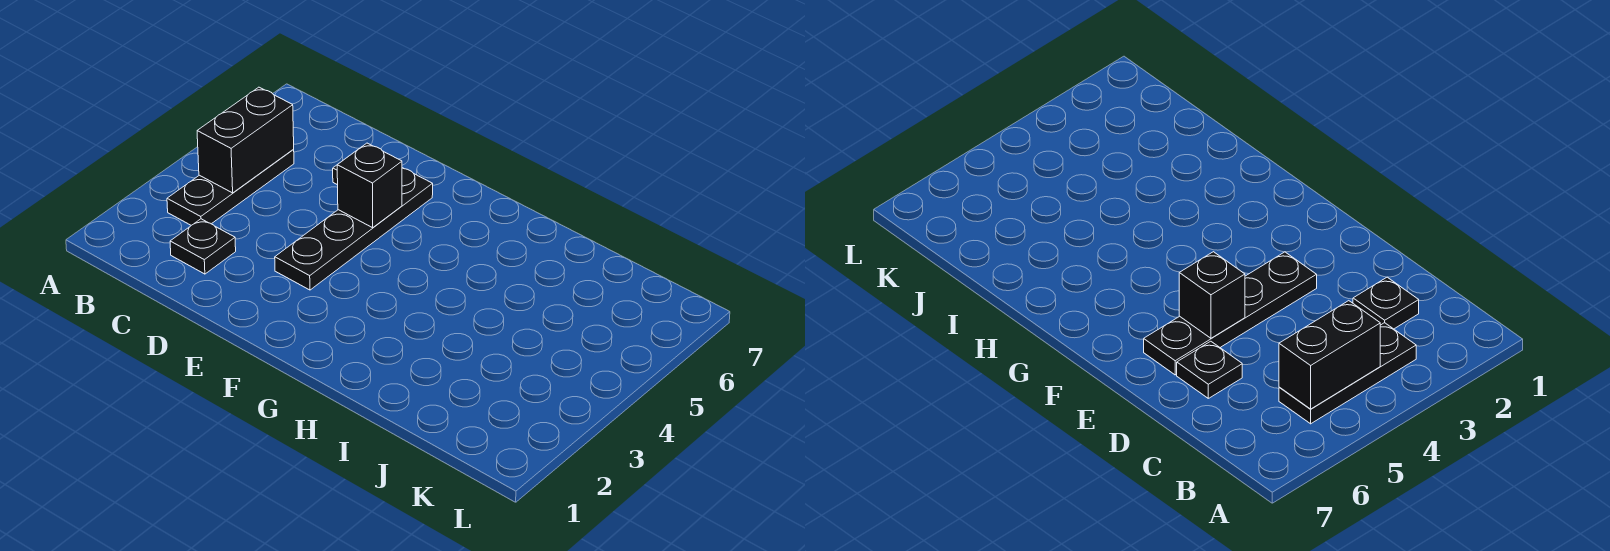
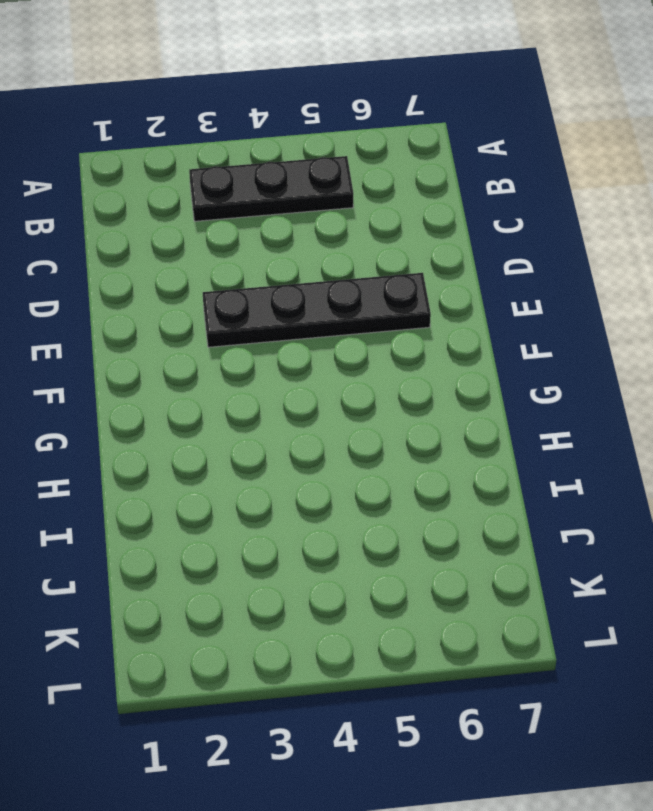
none -> black 1x1 plate [170,219,236,274]
none -> black 1x1 plate [1177,341,1242,398]

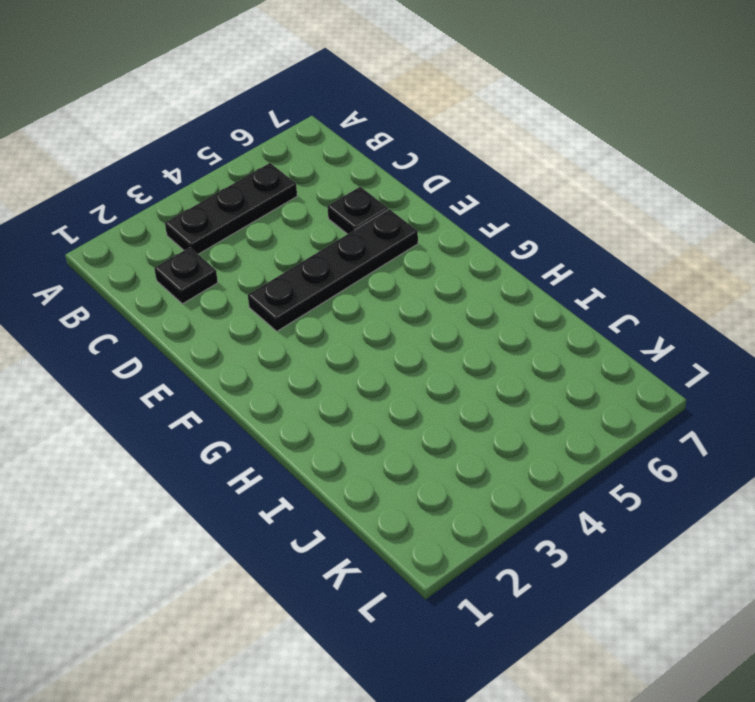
none -> black 1x2 brick [197,87,294,193]
none -> black 1x1 brick [337,143,402,228]

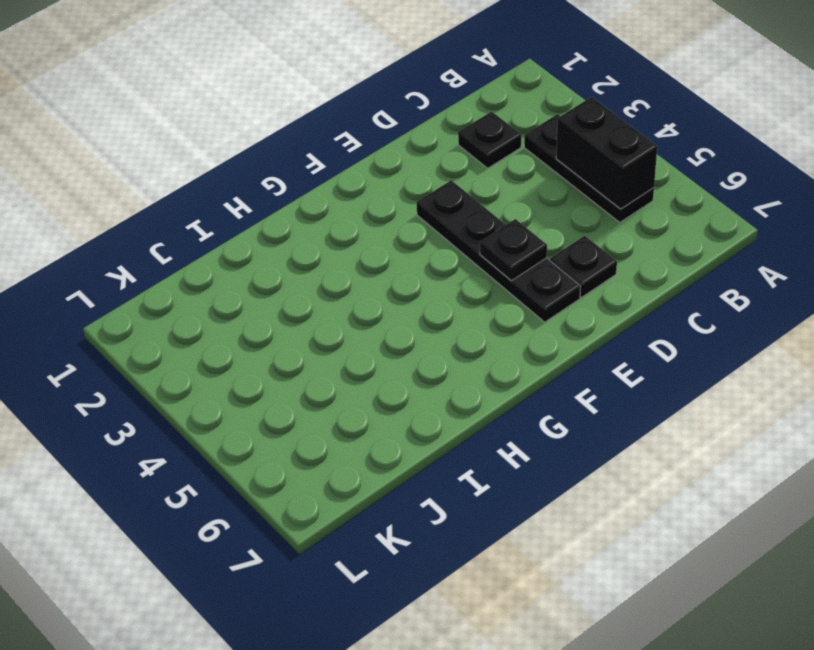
black 1x1 plate [480,219,547,281] -> black 1x1 brick [337,143,402,228]

